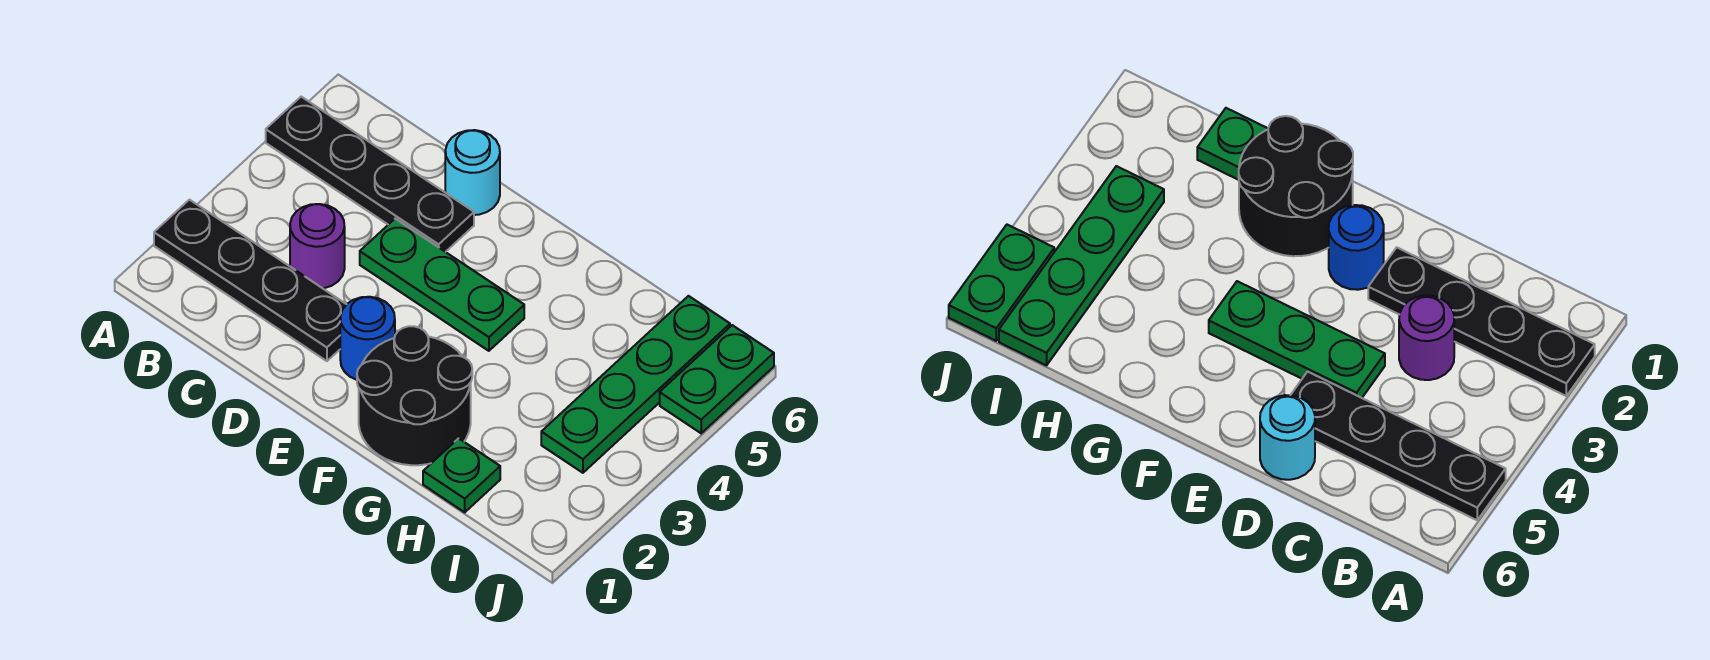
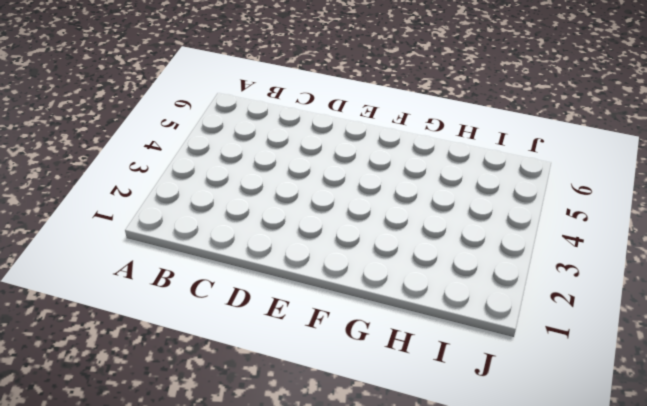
none -> black 1x4 plate [154,200,347,361]
none -> black 1x4 plate [266,97,474,252]

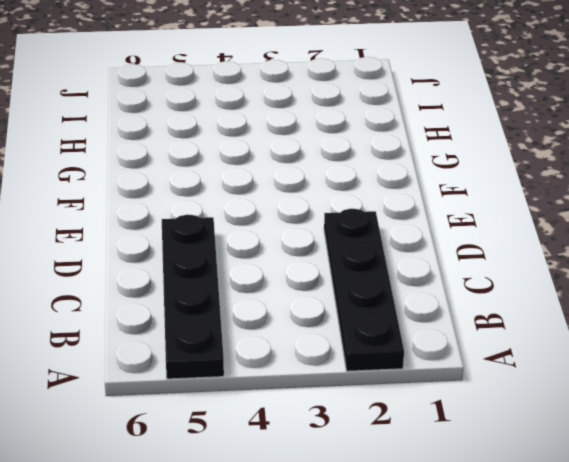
none -> purple 1x1 round brick [290,204,345,288]
none -> green 1x3 plate [360,219,524,351]

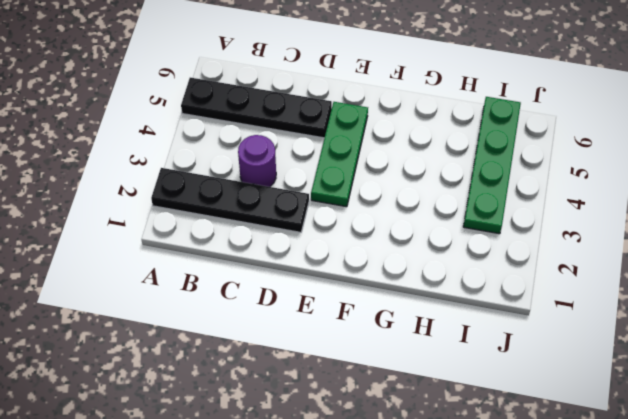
green 1x3 plate [311,102,368,207] -> green 1x3 plate turned to [360,219,524,351]
none -> cyan 1x1 round brick [445,130,500,215]
none -> blue 1x1 round brick [340,297,395,380]

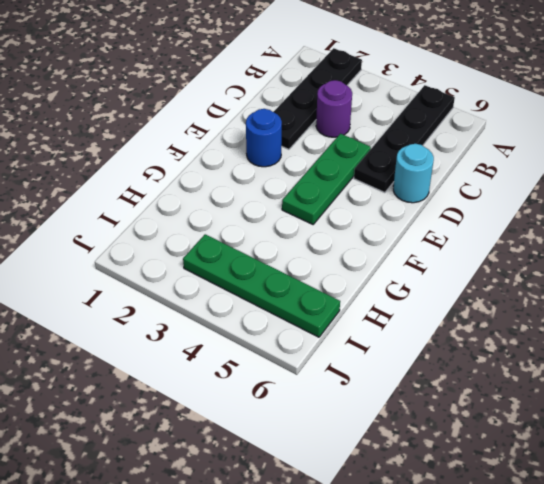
none -> black 2x2 round brick [357,326,472,465]
none -> green 1x1 plate [423,438,500,512]

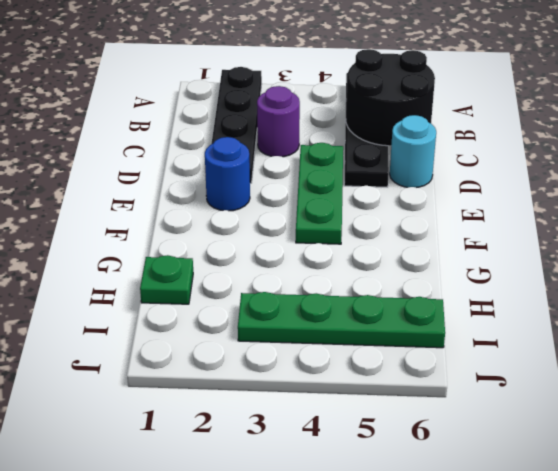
black 2x2 round brick [346,49,435,146] -> black 2x2 round brick moved to [357,326,472,465]
none -> green 1x2 plate [660,325,774,433]

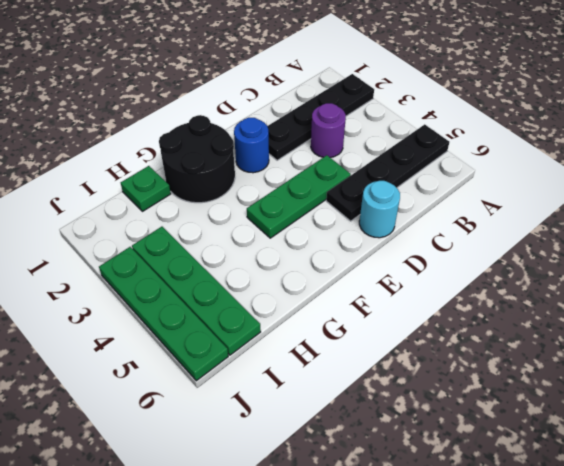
green 1x4 plate [99,247,228,381] -> green 1x2 plate [660,325,774,433]

